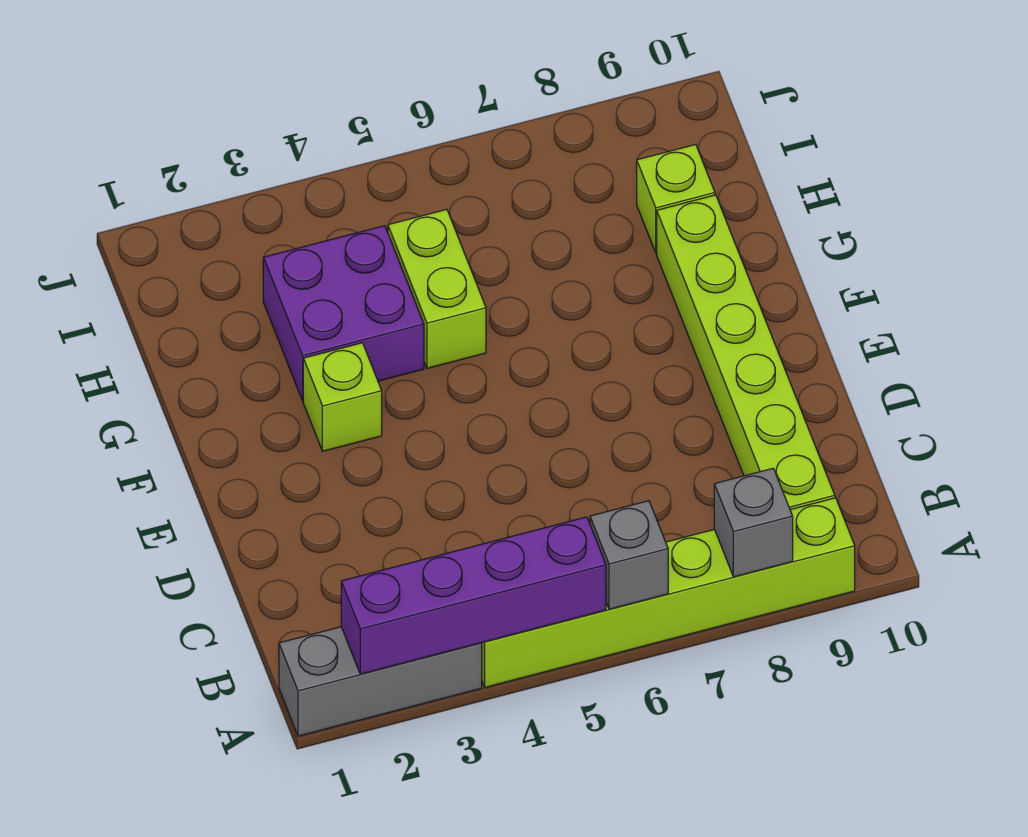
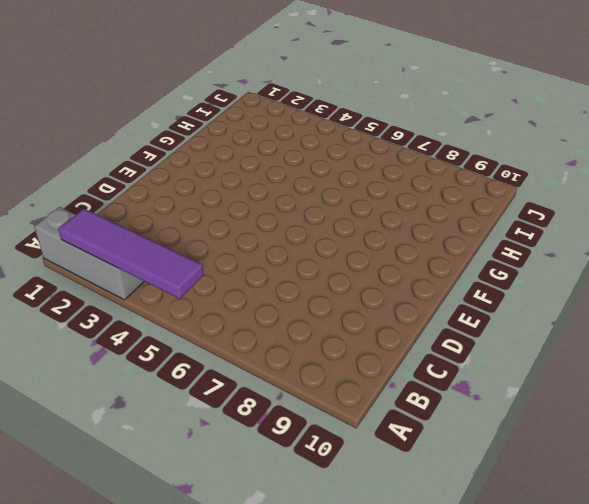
purple 1x4 tile [59,209,204,299] -> purple 1x4 brick [341,517,606,674]
none -> lime 1x6 brick [482,498,855,687]
none -> lime 1x6 brick [657,195,835,510]

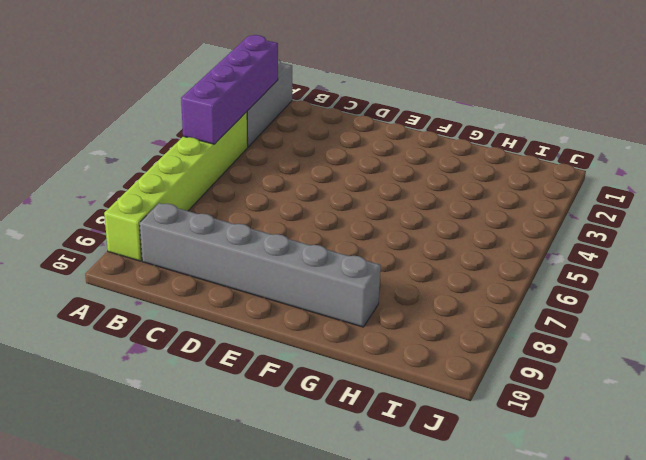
grey 1x6 brick [140,203,381,327] -> lime 1x6 brick [657,195,835,510]
none -> lime 1x1 brick [303,343,382,451]
none -> purple 2x2 brick [263,226,424,401]

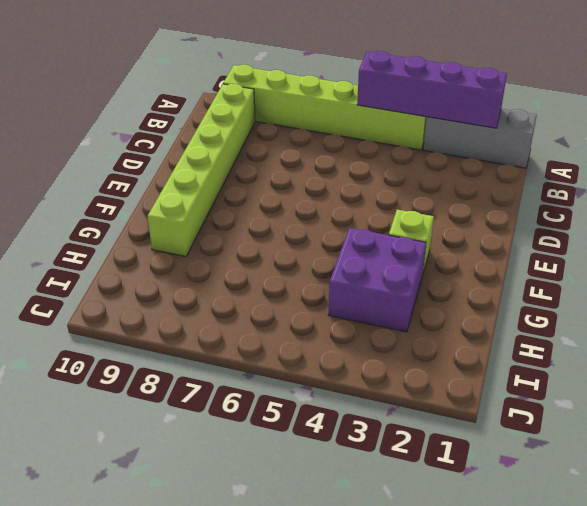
none -> lime 1x2 brick [388,209,486,368]
none -> lime 1x1 brick [636,145,715,253]

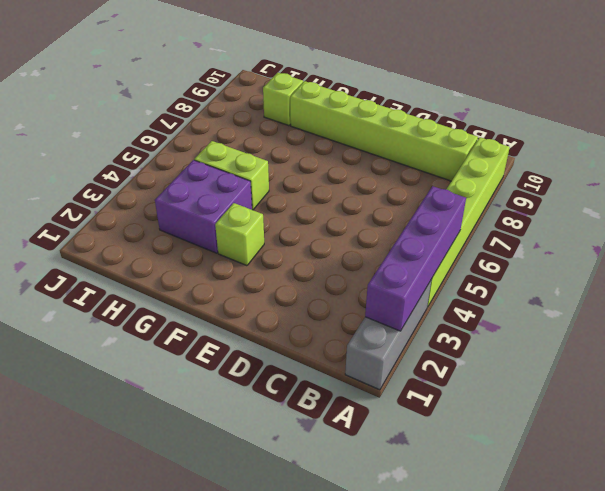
none -> grey 1x1 brick [590,501,668,609]
none -> grey 1x1 brick [714,468,793,577]

